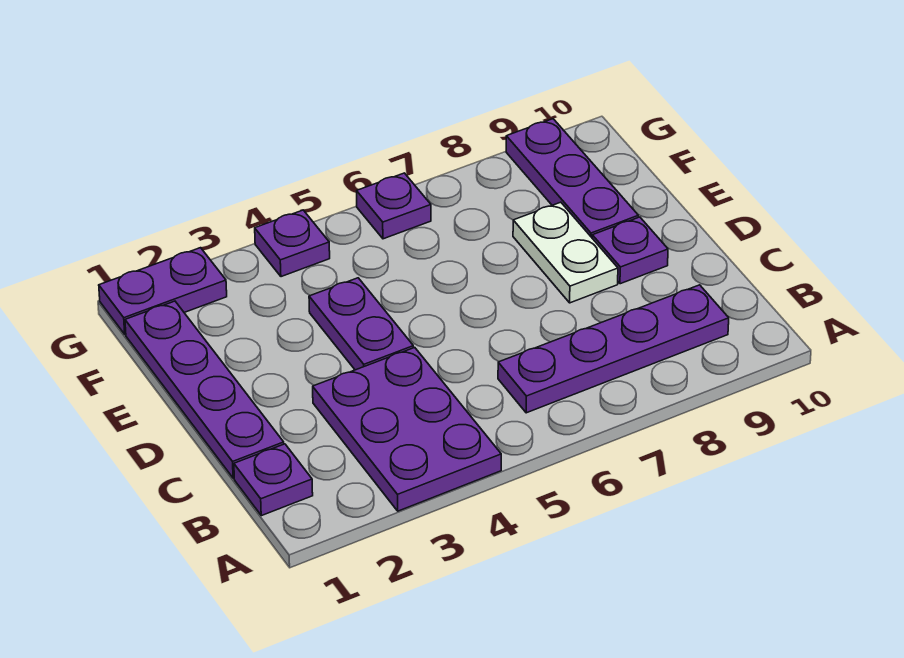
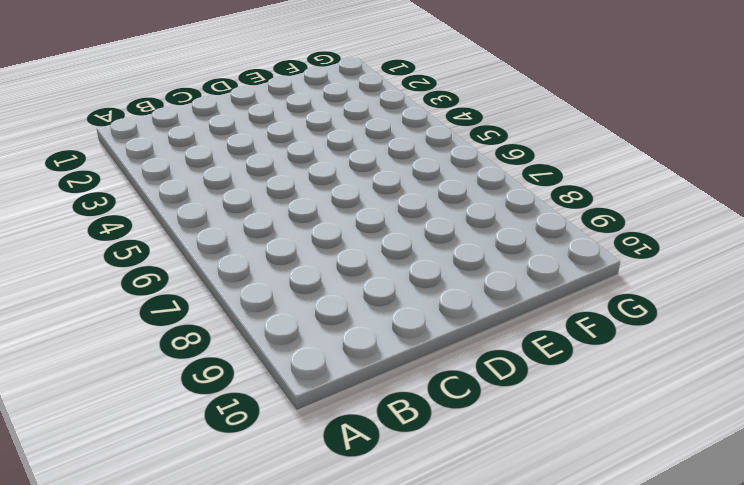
none -> purple 2x3 plate [313,347,501,511]
none -> purple 1x1 plate [234,444,313,516]

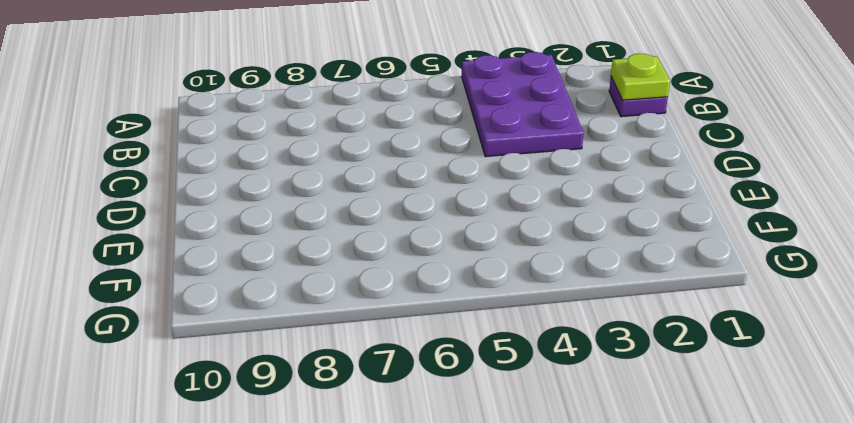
lime 1x1 plate [611,54,670,100] -> none
none -> purple 1x4 plate [498,285,729,413]
none -> purple 1x4 plate [125,301,284,478]

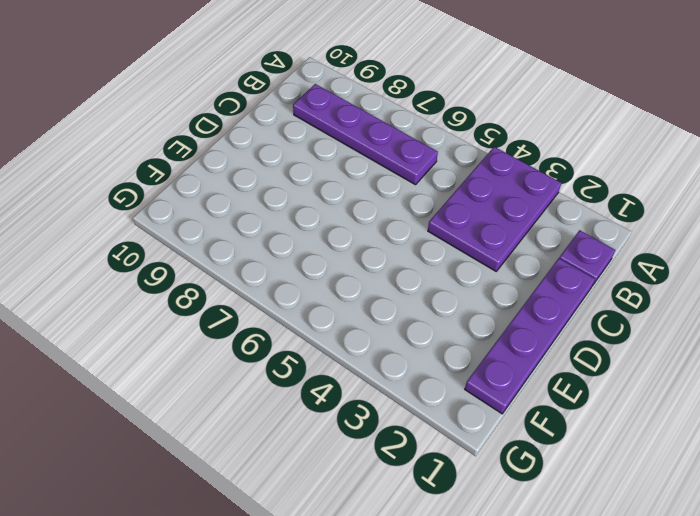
none -> purple 1x2 plate [309,278,413,370]
none -> white 1x2 plate [513,202,618,303]

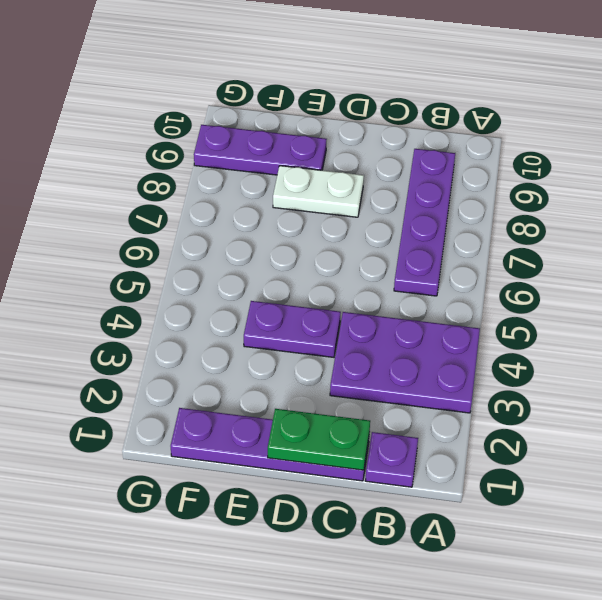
green 1x2 plate [268,409,370,470] -> none
none -> purple 1x1 plate [592,217,668,284]
none -> purple 1x2 plate [99,248,227,334]

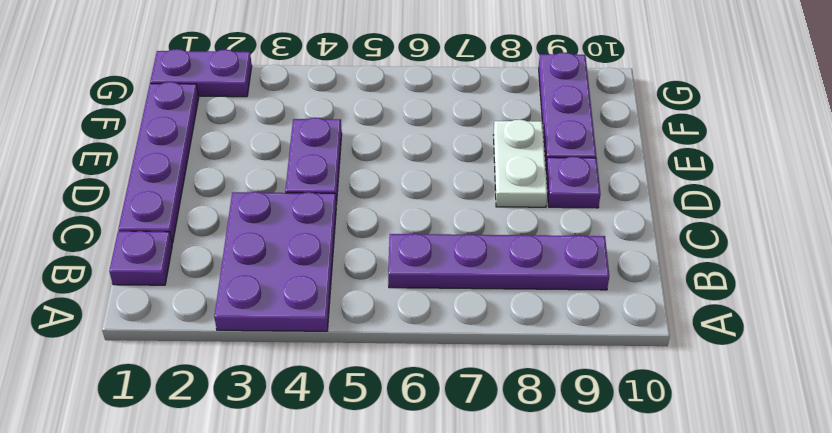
none -> purple 1x1 plate [255,210,330,277]
none -> purple 1x1 plate [357,173,431,239]

